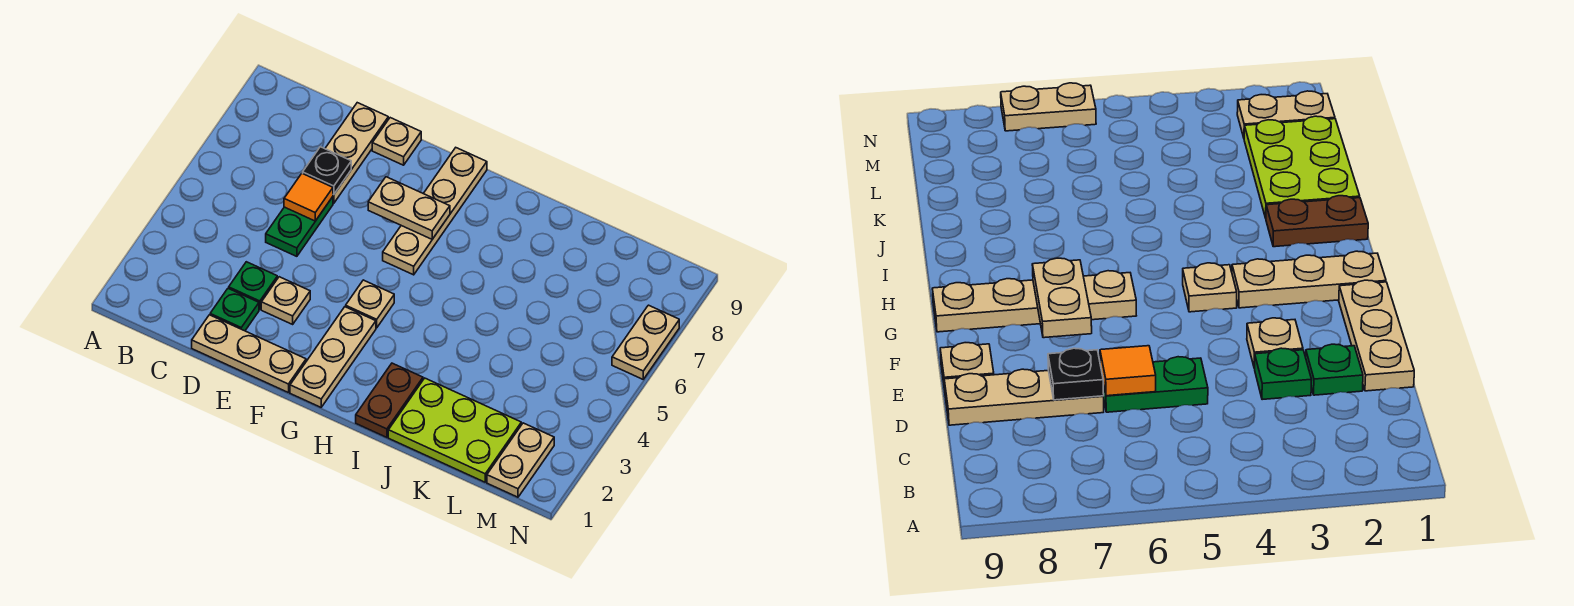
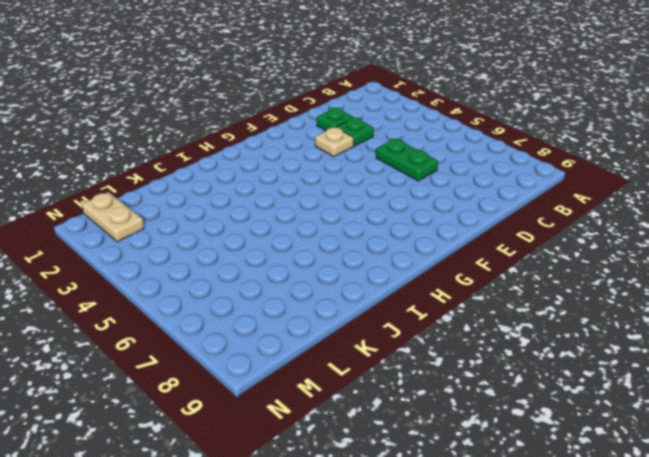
none -> tan 1x3 plate [192,315,306,393]
none -> tan 1x3 plate [325,103,388,203]
none -> tan 1x1 plate [372,118,421,165]

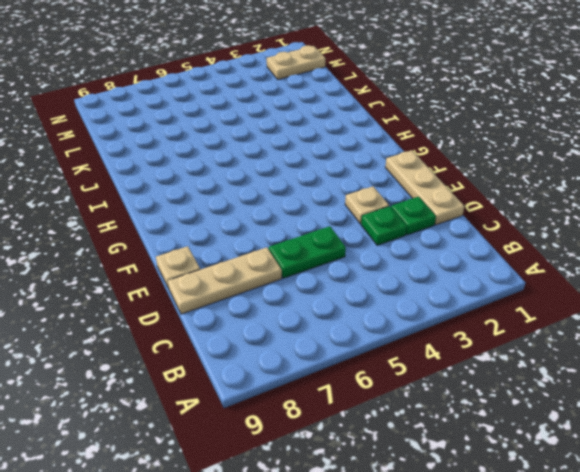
none -> tan 1x3 plate [290,307,376,407]
none -> tan 1x1 plate [346,280,394,328]
none -> tan 1x4 plate [383,148,487,275]

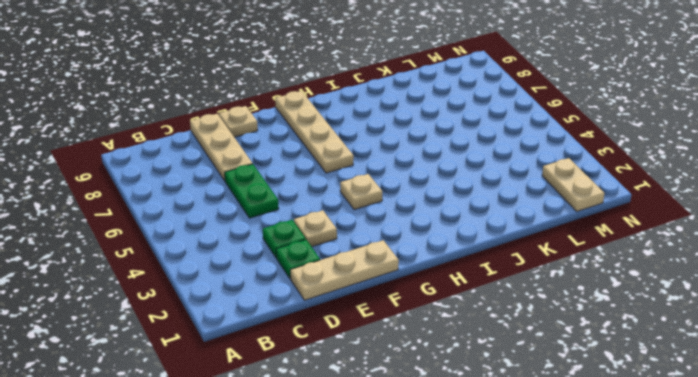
none -> tan 1x3 plate [290,307,376,407]
none -> brown 1x2 plate [356,363,423,437]
none -> lime 2x3 plate [388,378,521,482]

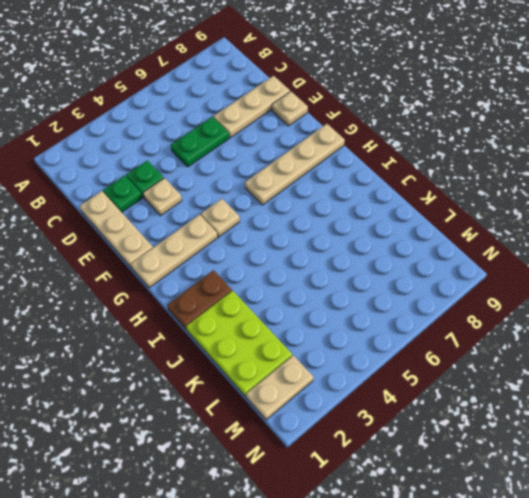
none -> tan 1x2 plate [612,305,679,379]
none -> orange 1x1 tile [284,173,333,221]
none -> black 1x1 plate [303,147,351,195]

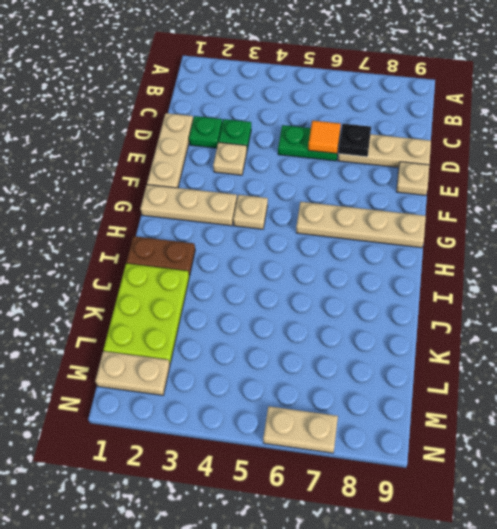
none -> tan 1x2 plate [368,177,450,239]

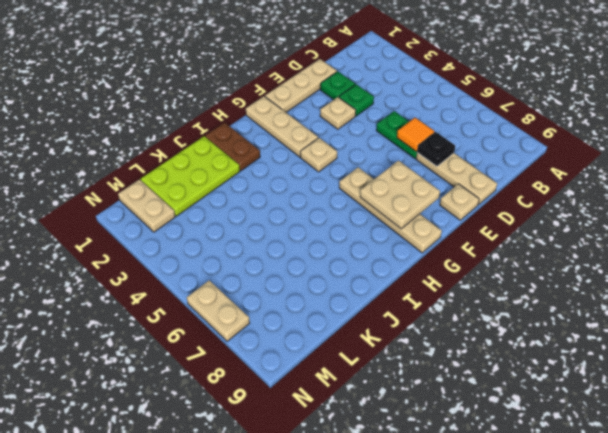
tan 2x2 plate [360,161,440,229] -> tan 1x2 plate [368,177,450,239]

